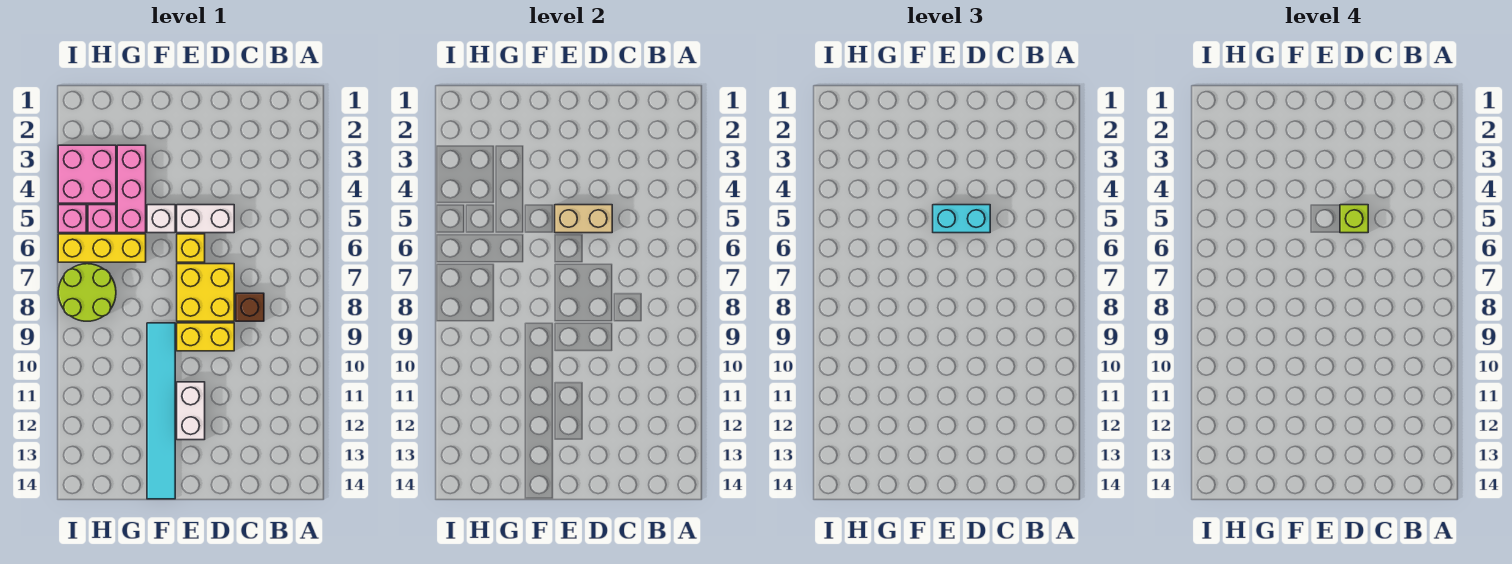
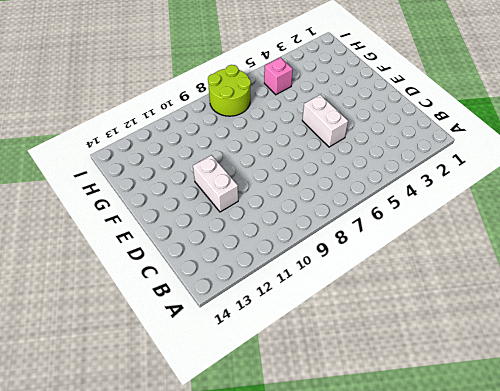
white 1x2 brick [193,155,238,212] -> white 1x2 brick turned to [177,382,205,440]
none -> brown 1x1 brick [236,293,264,321]
none -> yellow 2x2 brick [177,264,234,321]
none -> yellow 1x2 brick [177,323,234,351]

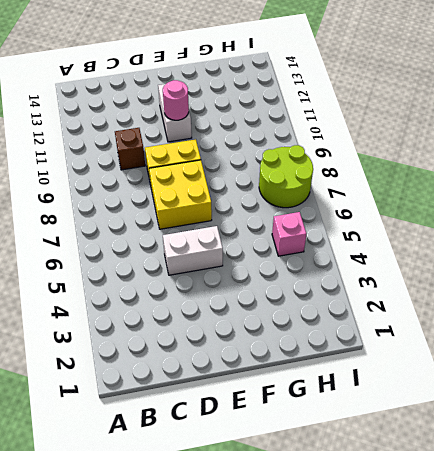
brown 1x1 brick [115,128,145,170] -> brown 1x1 brick moved to [236,293,264,321]
pink 1x1 round brick [163,80,189,120] -> none
none -> yellow 1x1 brick [177,234,205,262]
none -> white 1x1 brick [147,205,175,233]
none -> cyan 1x6 tile [147,323,175,499]

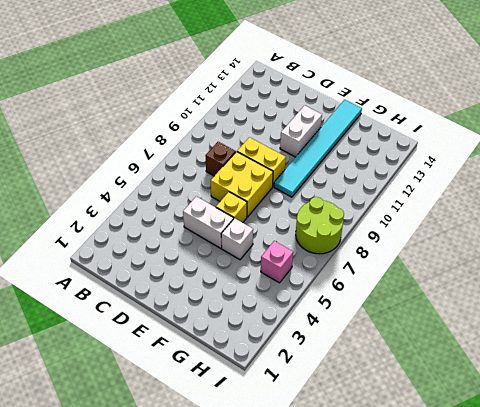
none -> pink 1x3 brick [117,145,146,233]
none -> yellow 1x3 brick [58,234,146,262]
none -> pink 2x2 brick [58,145,116,203]

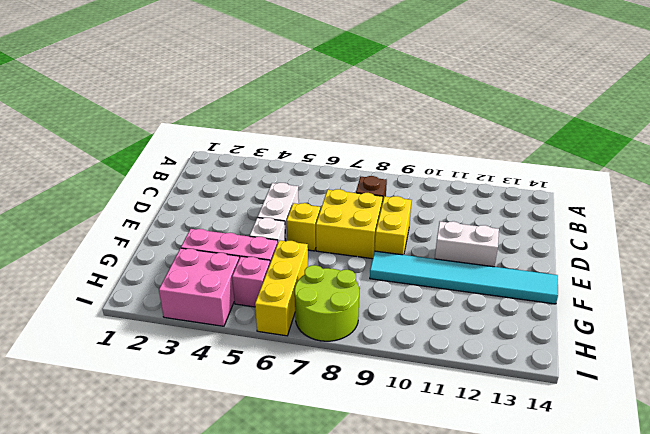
none -> pink 1x1 brick [58,205,86,233]
none -> tan 1x2 brick [555,205,612,233]
none -> cyan 1x2 brick [933,205,990,233]

